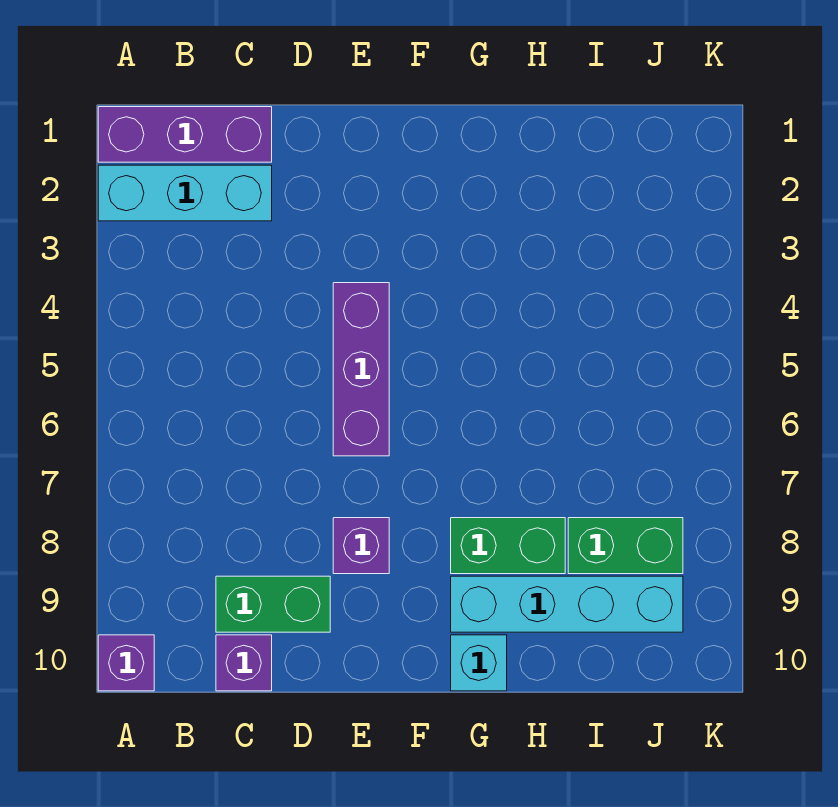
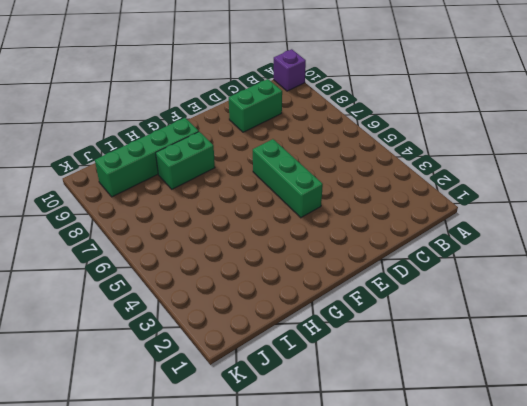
green 1x3 brick [253,139,323,218] -> purple 1x3 brick [333,283,389,456]
green 1x4 brick [95,118,199,197] -> cyan 1x4 brick [451,576,683,632]
none -> purple 1x3 brick [98,107,272,162]
none -> cyan 1x3 brick [98,165,272,221]

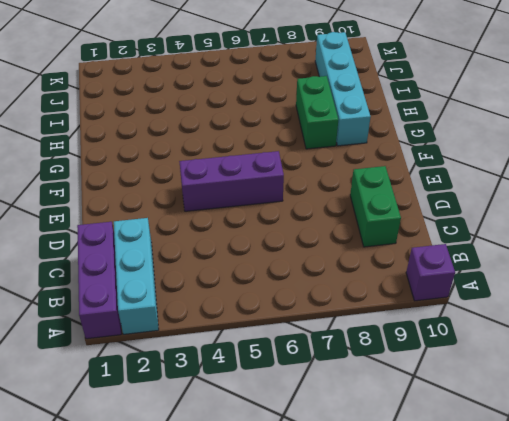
none -> purple 1x1 brick [216,635,272,691]
none -> purple 1x1 brick [333,518,389,574]

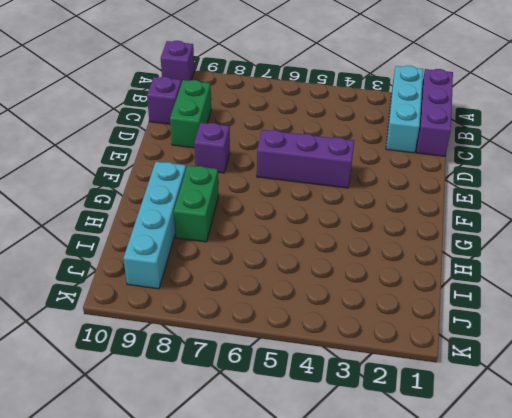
none -> cyan 1x1 brick [451,635,507,691]
none -> green 1x2 brick [568,518,683,574]

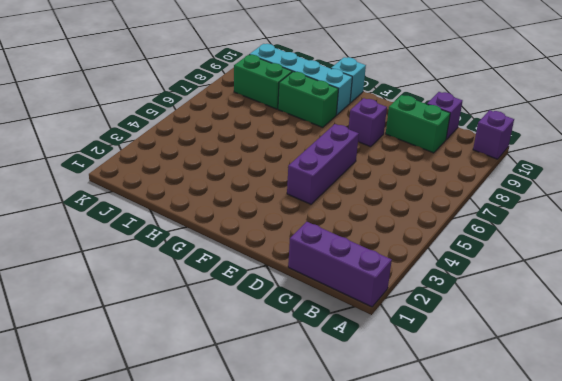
none -> cyan 1x3 brick [98,165,272,221]

